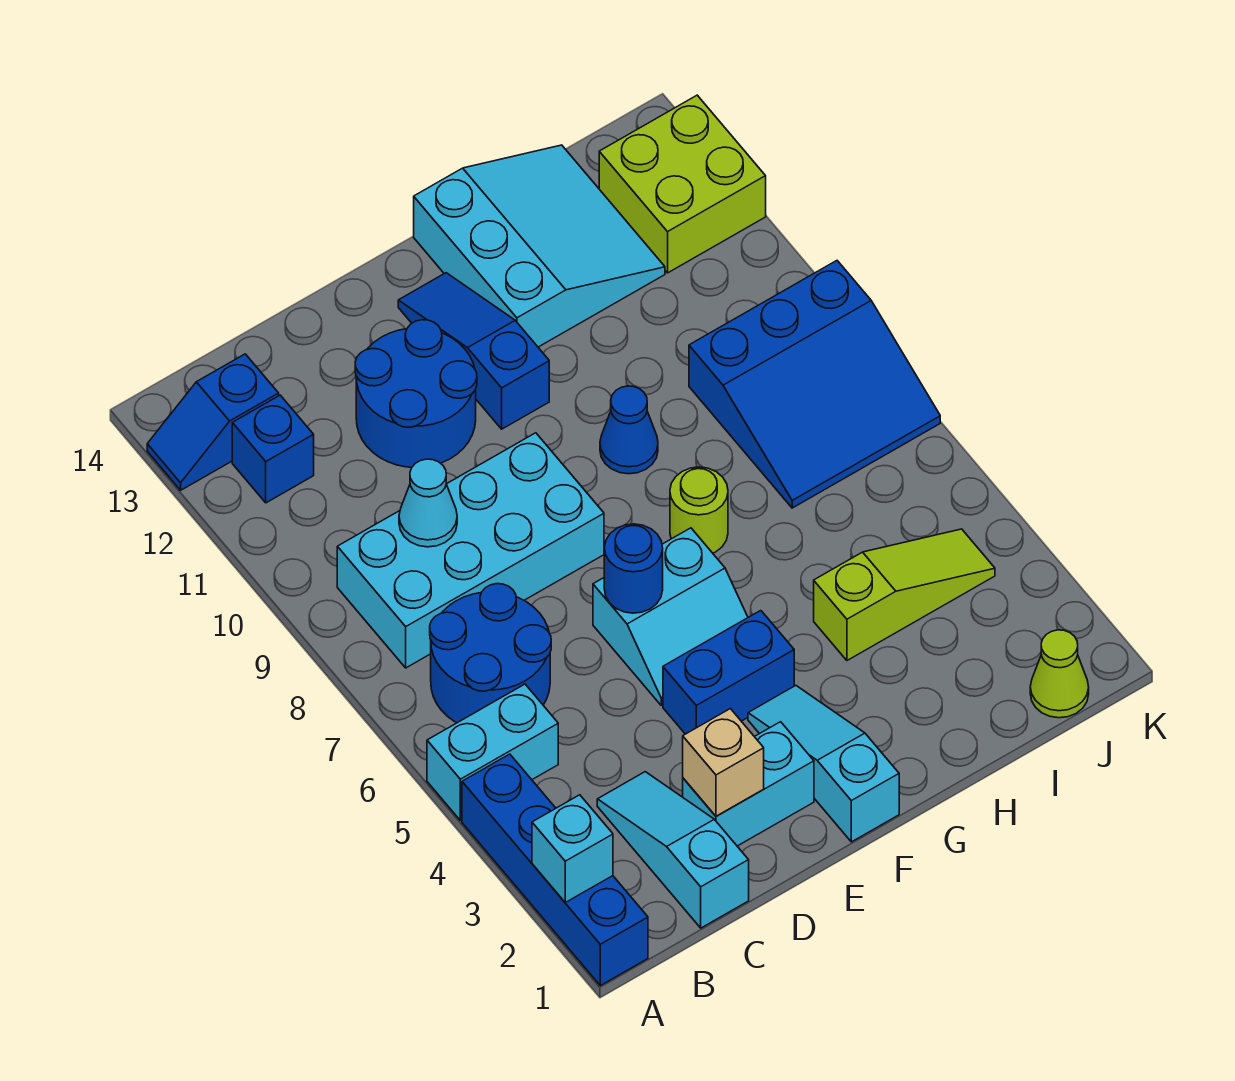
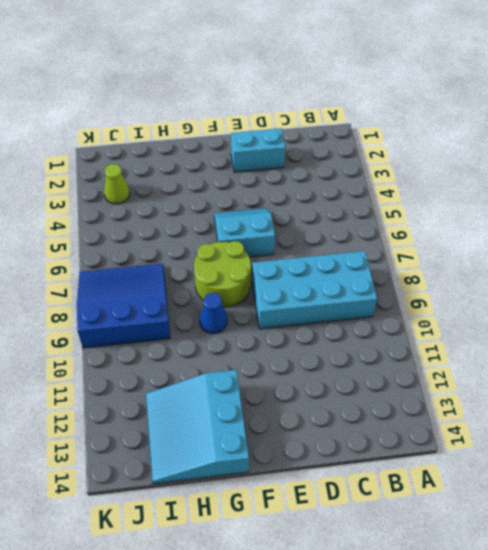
lime 2x2 round brick [194,241,251,307] -> lime 1x1 round brick [670,467,728,553]
lime 1x1 cone [104,164,130,204] -> lime 1x1 cone moved to [1030,630,1089,718]
none -> blue 1x4 brick [462,754,648,986]
none -> cyan 1x2 brick [427,684,558,821]
none -> blue 1x2 slope [147,354,279,490]

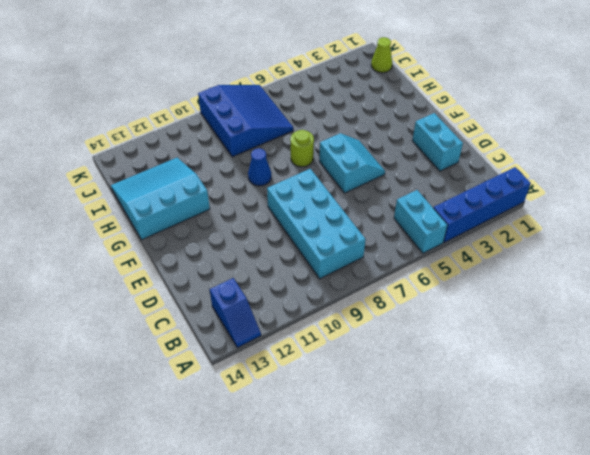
none -> blue 2x2 round brick [430,584,551,723]
none -> blue 1x1 brick [232,395,314,503]
none -> cyan 1x3 slope [597,772,749,928]

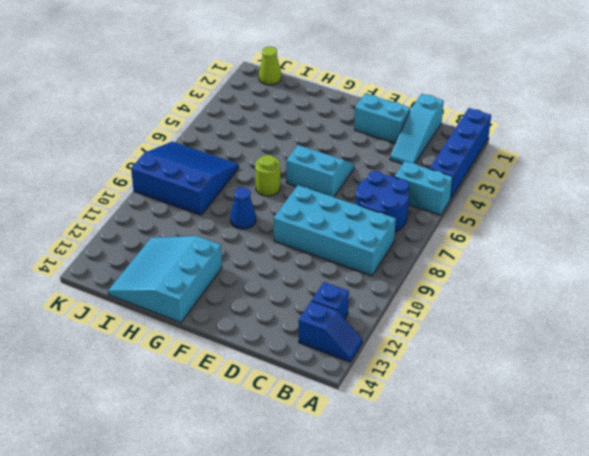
none -> blue 2x2 round brick [355,320,477,467]
none -> blue 1x2 brick [663,611,794,734]
none -> cyan 1x3 slope [748,686,899,842]

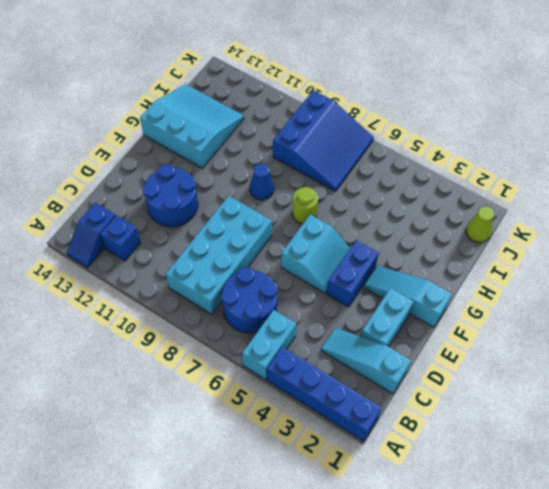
none -> blue 1x3 slope [398,273,549,429]
none -> lime 1x3 slope [814,529,995,660]
none -> lime 2x2 brick [599,95,766,273]

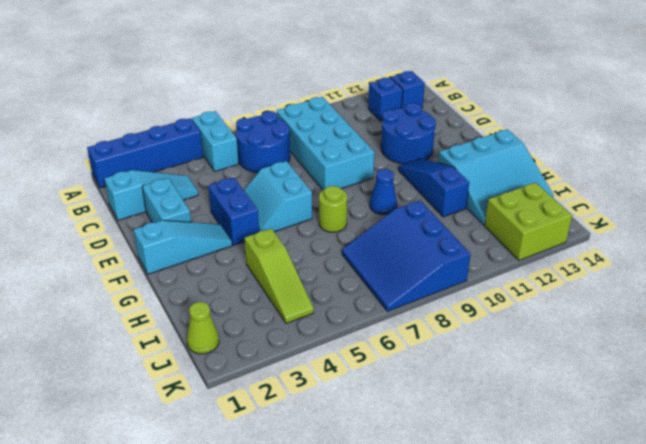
blue 1x3 slope [399,159,469,217] -> blue 1x3 slope turned to [398,273,549,429]
none -> cyan 1x1 brick [532,795,613,902]
none -> cyan 1x1 cone [399,459,457,547]
none -> tan 1x1 brick [683,709,764,816]

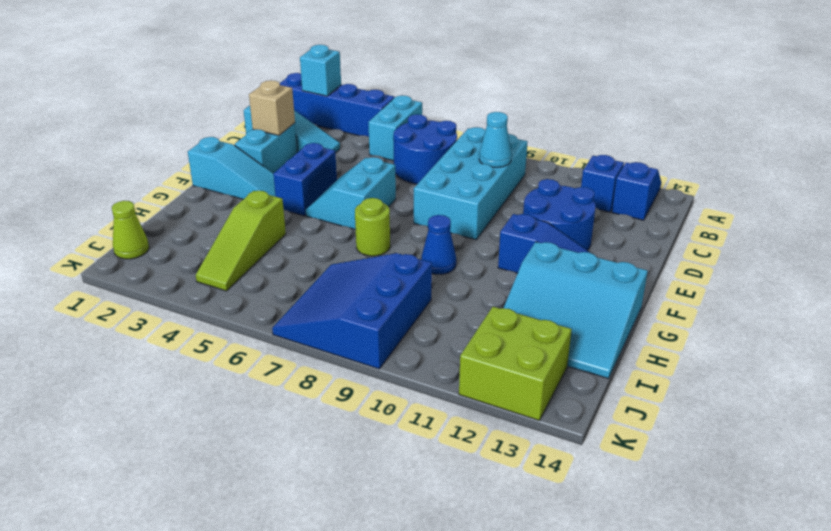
none -> blue 1x1 round brick [604,524,663,613]

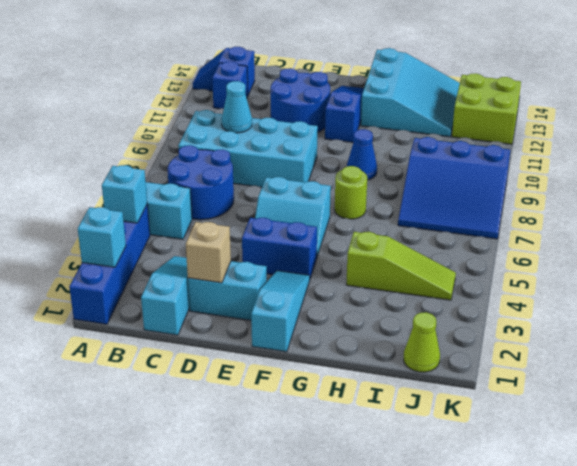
cyan 1x1 brick [102,165,147,223] -> none
none -> blue 1x1 round brick [604,524,663,613]

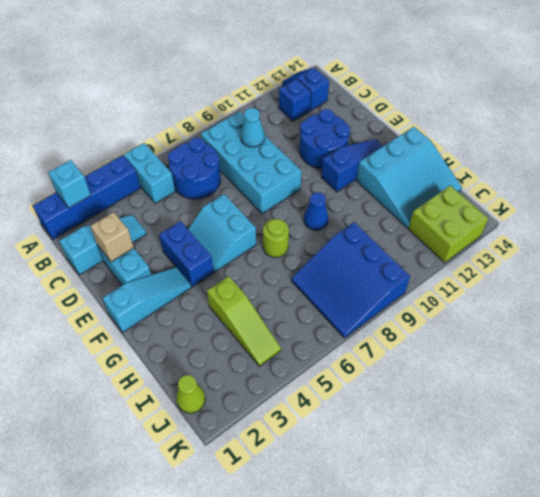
none -> blue 1x1 round brick [604,524,663,613]

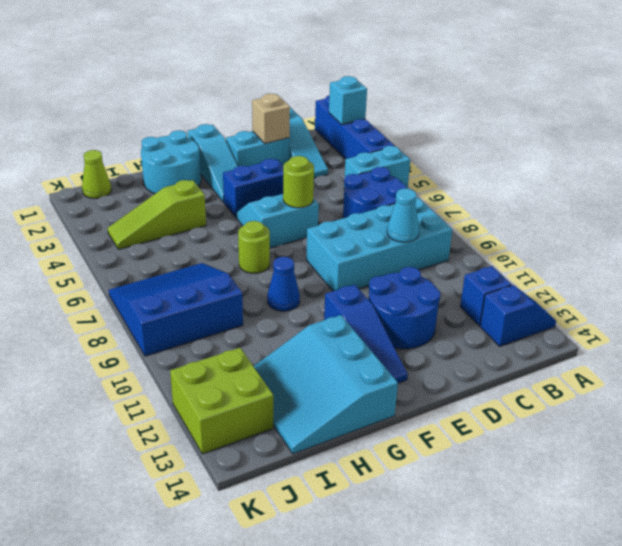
lime 1x1 round brick [283,156,314,208] -> blue 1x1 round brick [604,524,663,613]
cyan 2x2 round brick [141,130,201,194] -> none

